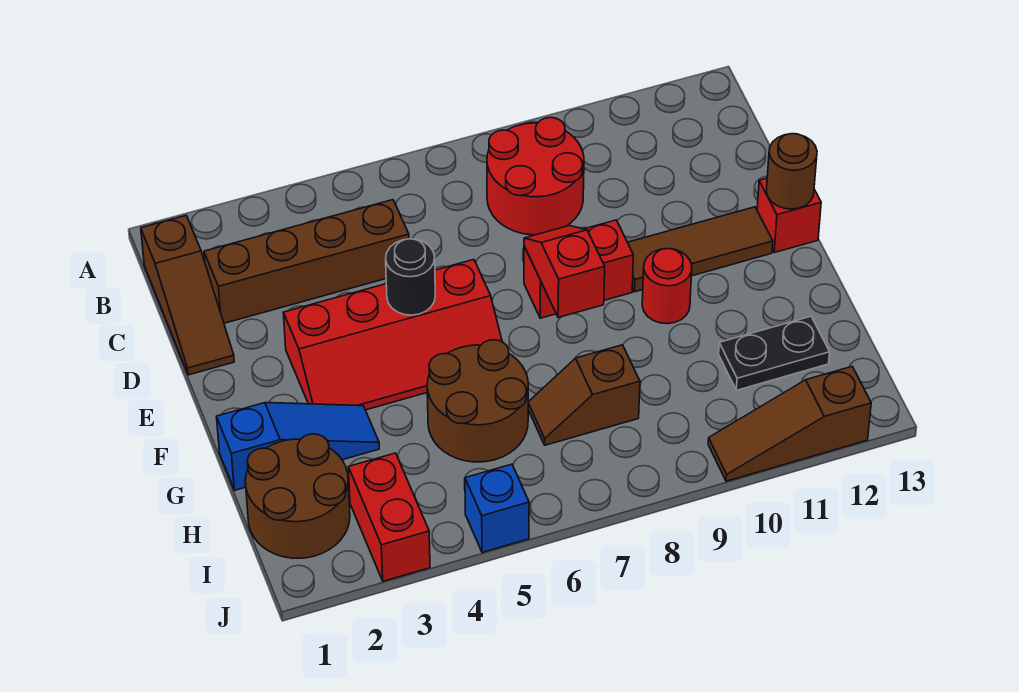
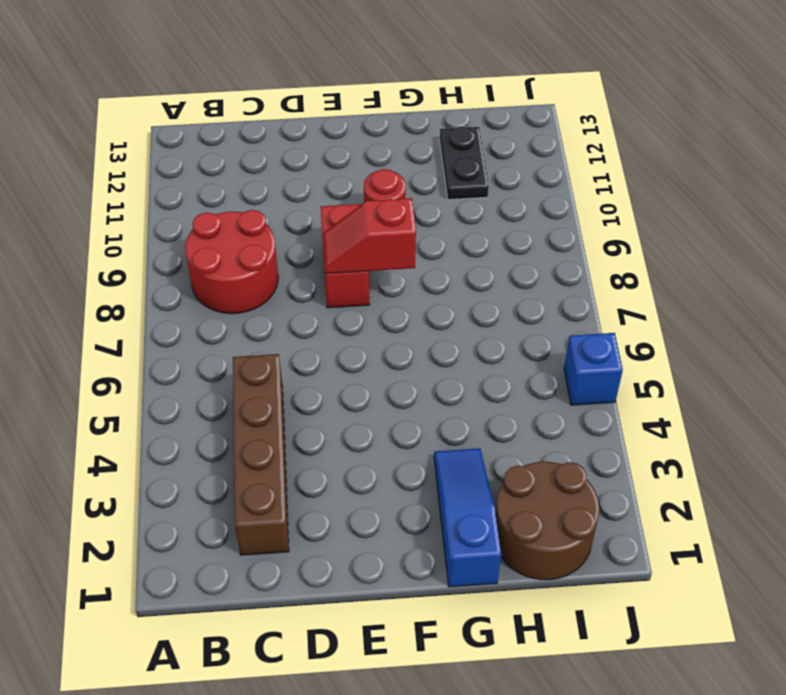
none -> brown 1x3 slope [141,216,234,375]
none -> red 2x4 slope [283,260,502,410]
none -> brown 1x3 tile [628,207,773,292]

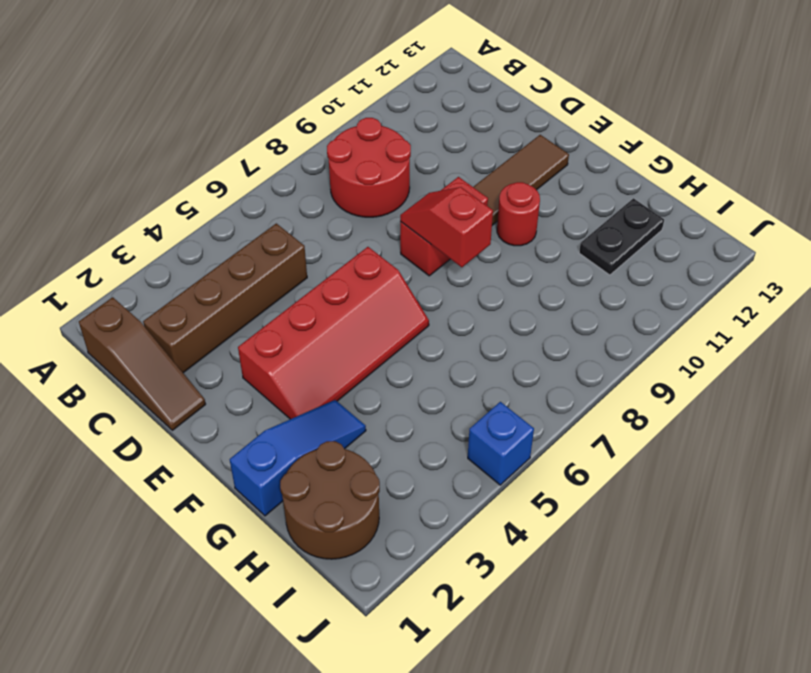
none -> red 1x1 brick [757,178,821,253]
none -> brown 2x2 round brick [427,340,528,462]
none -> brown 1x2 slope [528,345,640,445]

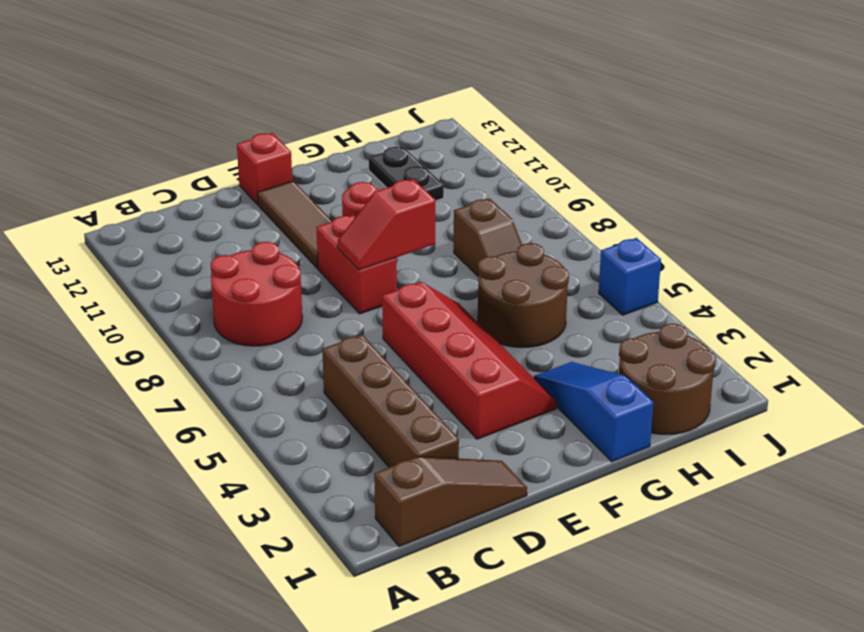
none -> red 1x2 brick [348,453,430,581]
none -> brown 1x3 slope [708,367,871,481]
none -> black 1x1 round brick [386,239,435,315]

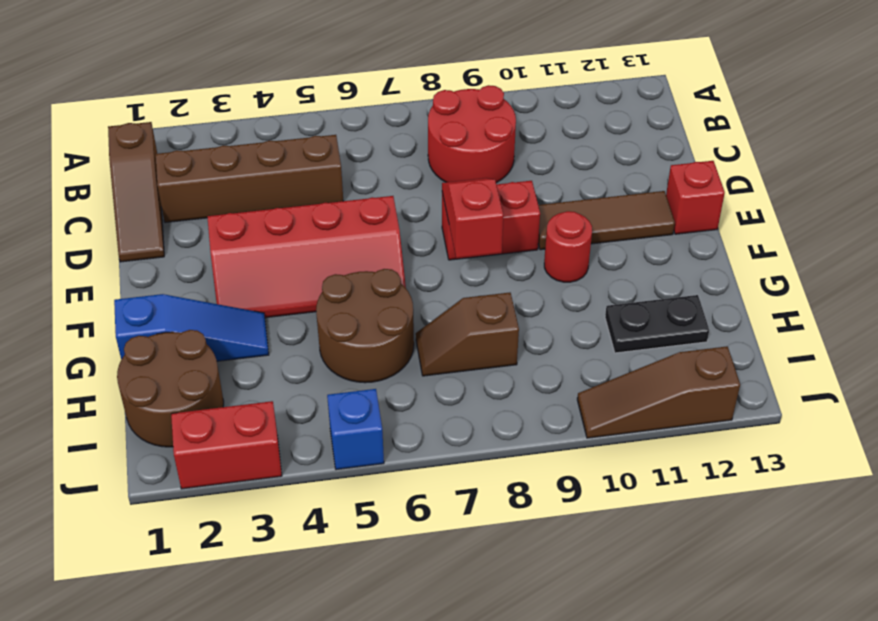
red 1x2 brick [171,401,282,489] -> red 1x2 brick turned to [348,453,430,581]
none -> black 1x1 round brick [386,239,435,315]
none -> brown 1x1 round brick [766,134,817,209]

